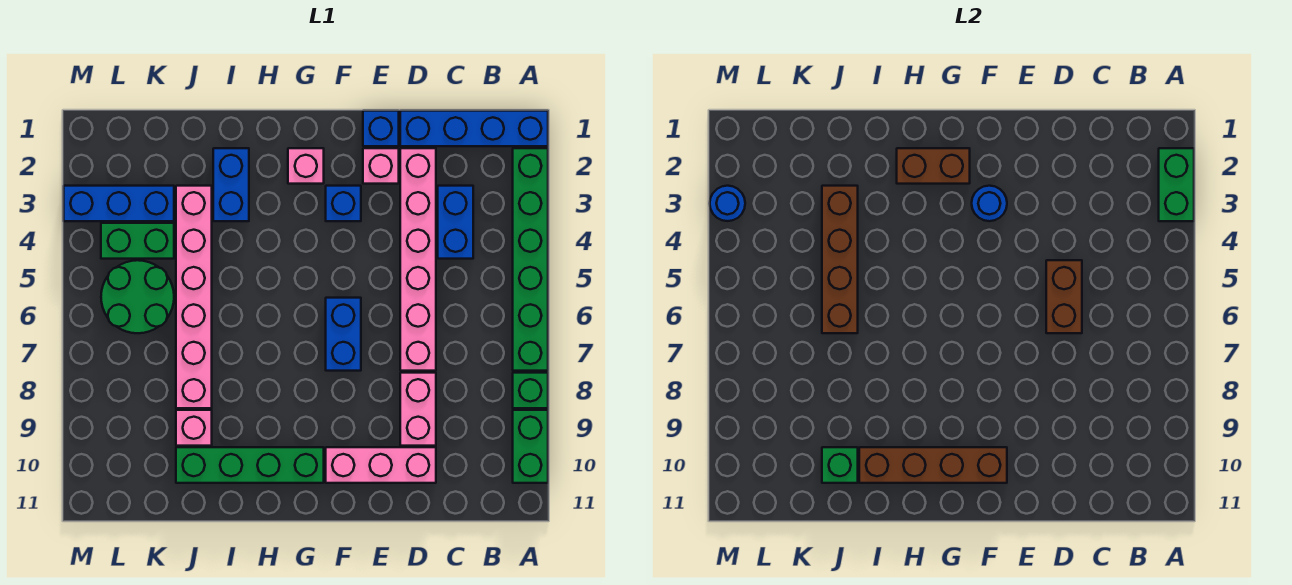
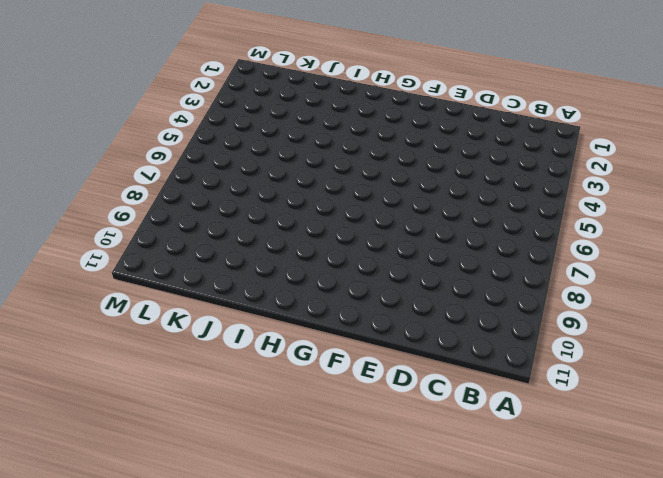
none -> blue 1x4 brick [400,111,548,146]
none -> green 1x6 brick [513,148,548,371]
none -> green 1x1 brick [513,373,548,408]

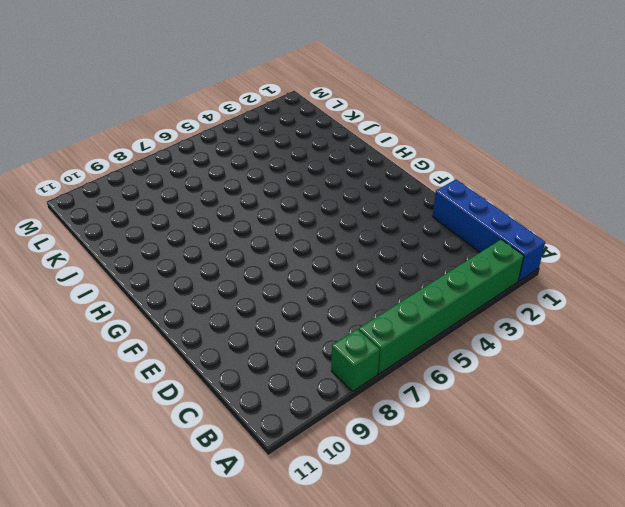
none -> green 1x2 brick [513,410,548,483]
none -> blue 1x2 brick [438,186,473,259]
none -> pink 1x6 brick [400,148,436,371]

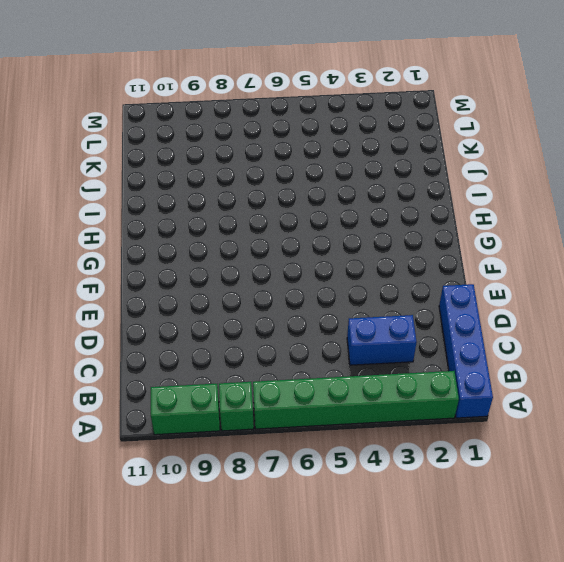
none -> pink 1x6 brick [400,148,436,371]
none -> pink 1x2 brick [400,373,436,446]
none -> pink 1x3 brick [326,447,436,483]

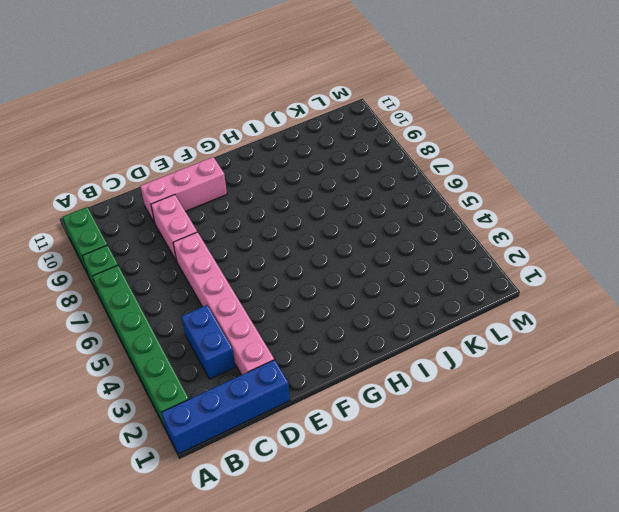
none -> blue 1x1 brick [363,111,399,146]
none -> pink 1x1 brick [363,148,399,184]
none -> blue 1x1 brick [326,186,361,221]

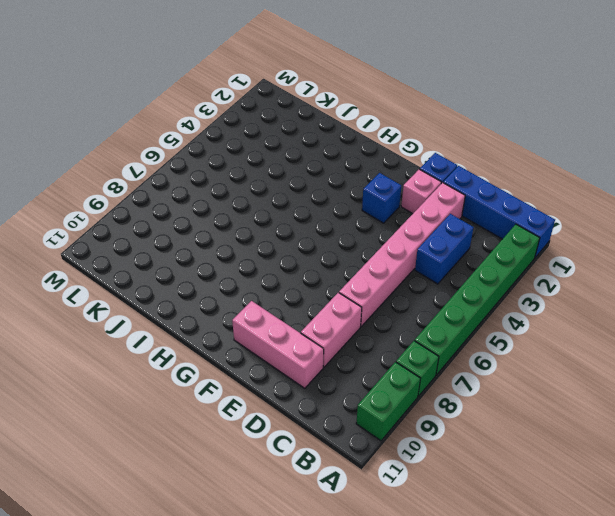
none -> blue 1x2 brick [326,298,361,371]
none -> pink 1x1 brick [288,148,324,184]
none -> green 1x4 brick [176,447,324,483]

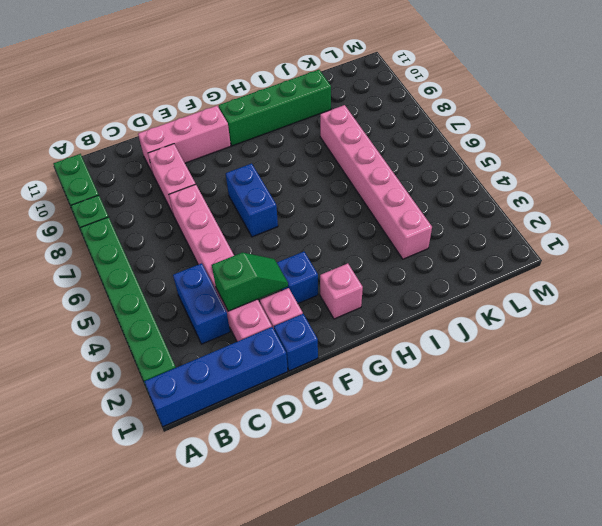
green 1x2 slope [212,253,288,311] -> none
none -> blue 1x2 brick [213,148,249,221]
none -> pink 1x1 brick [176,410,212,446]
none -> blue 1x3 brick [64,186,174,221]

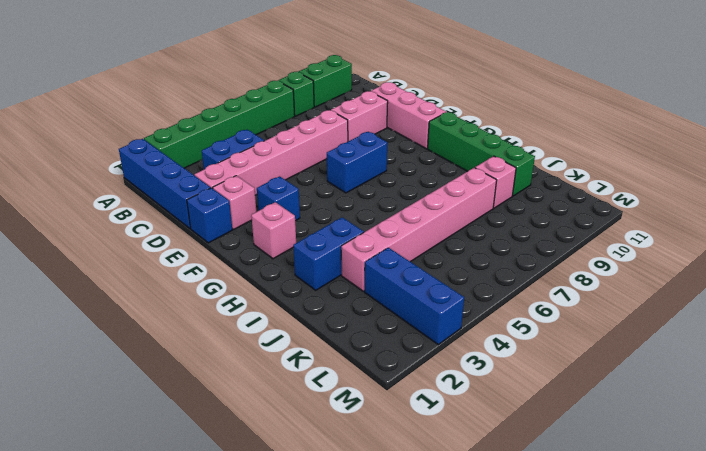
none -> green 1x2 brick [101,223,174,259]
none -> green 2x2 round brick [101,260,174,333]
none -> green 1x2 brick [1159,148,1194,221]

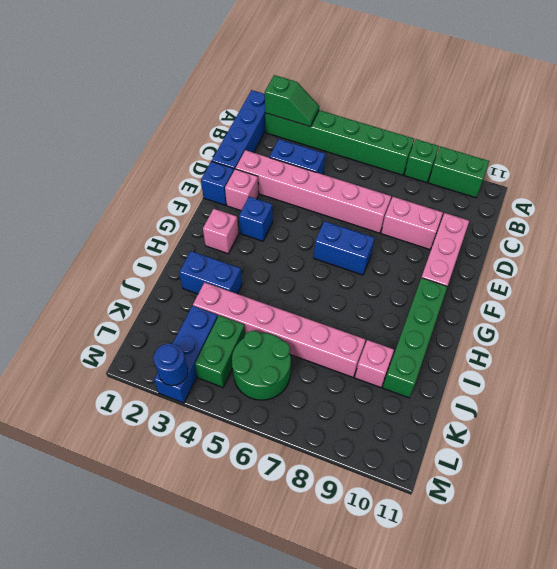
green 1x2 slope [265,75,319,127] -> green 1x2 brick [1159,148,1194,221]
none -> brown 1x2 brick [1046,260,1082,333]
none -> blue 1x1 round brick [972,186,1007,221]
none -> brown 1x4 brick [859,447,1007,483]

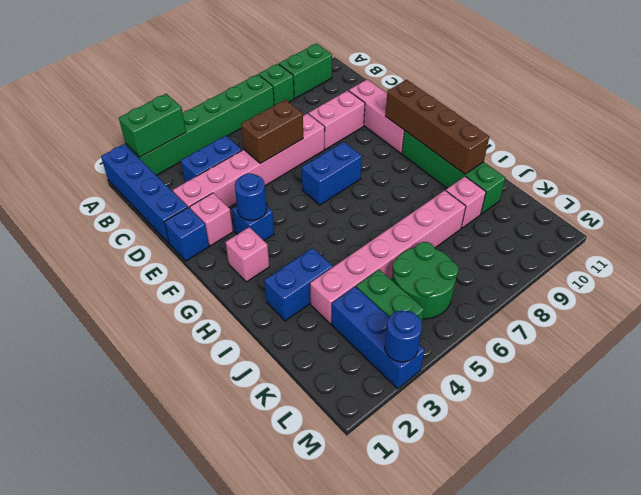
none -> brown 1x2 brick [897,148,970,184]
none -> brown 1x4 brick [822,186,858,333]
none -> green 1x1 brick [822,447,858,483]

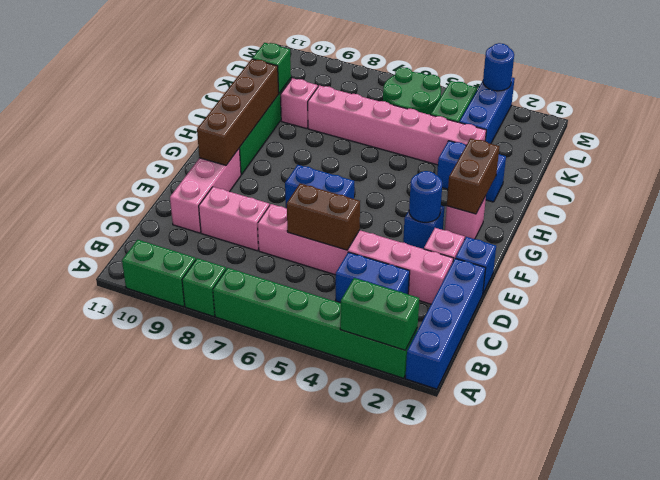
none -> brown 1x4 brick [822,186,858,333]

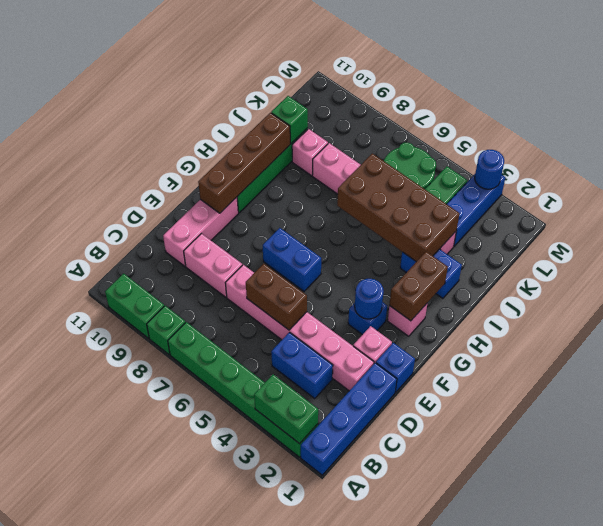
brown 2x4 brick [337,154,459,262] -> brown 1x4 brick [822,186,858,333]

